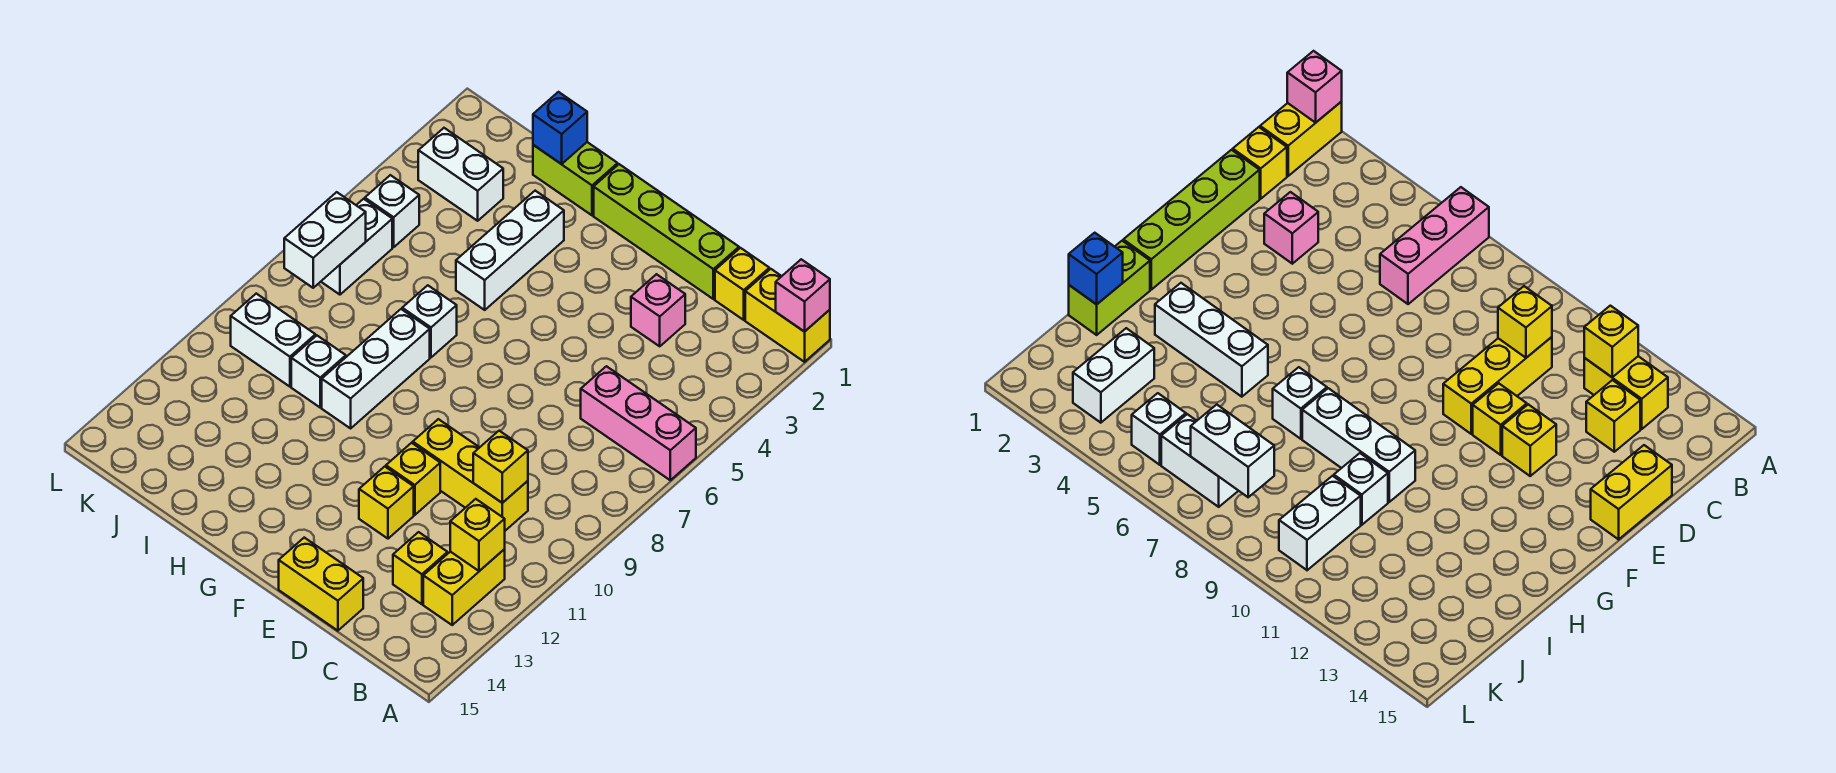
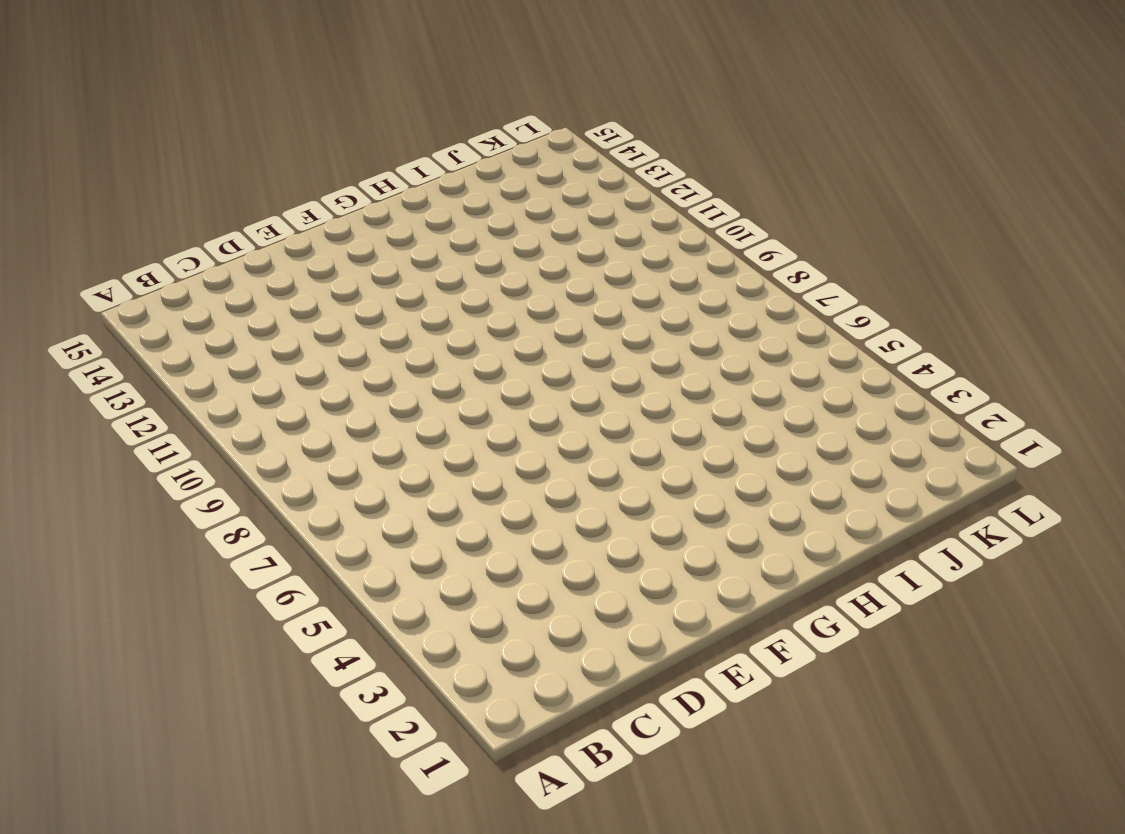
none -> yellow 1x2 brick [745,269,830,362]
none -> pink 1x3 brick [581,366,696,480]
none -> yellow 1x2 brick [423,549,505,625]

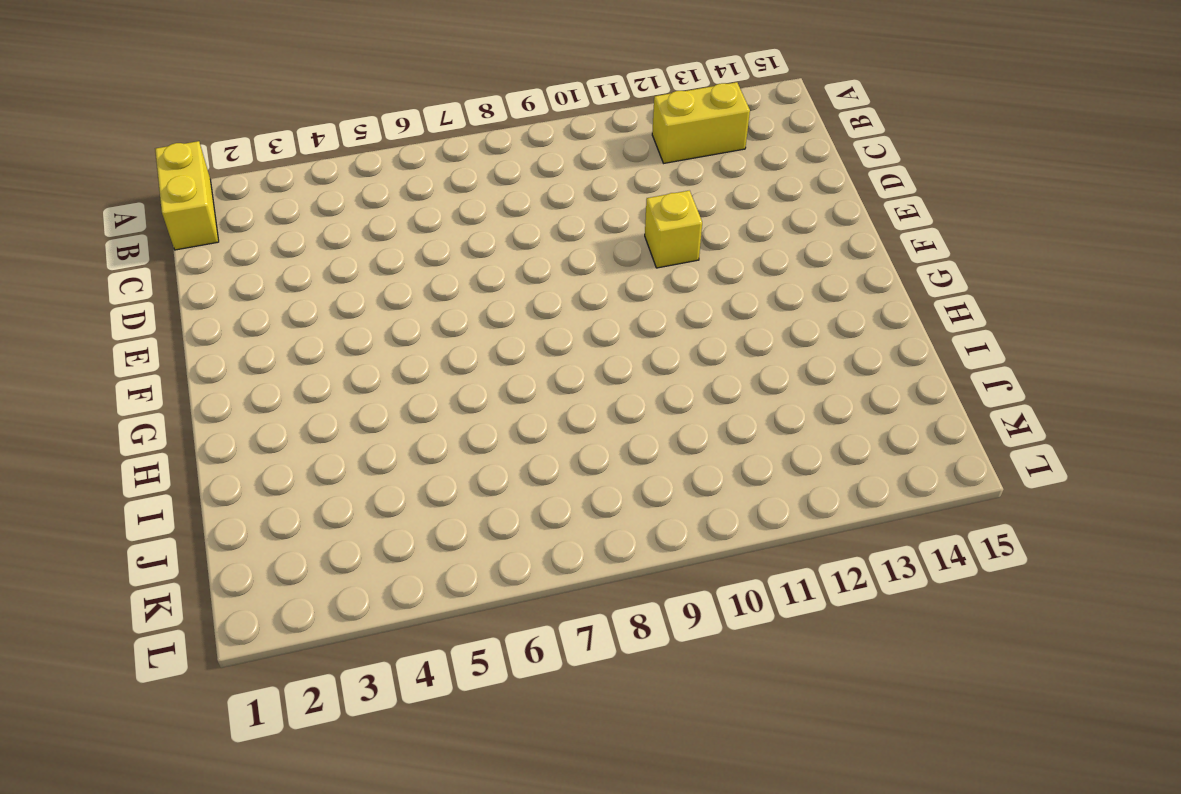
none -> pink 1x3 brick [581,366,696,480]
none -> yellow 1x1 brick [715,248,769,320]
none -> yellow 1x3 brick [413,419,528,531]

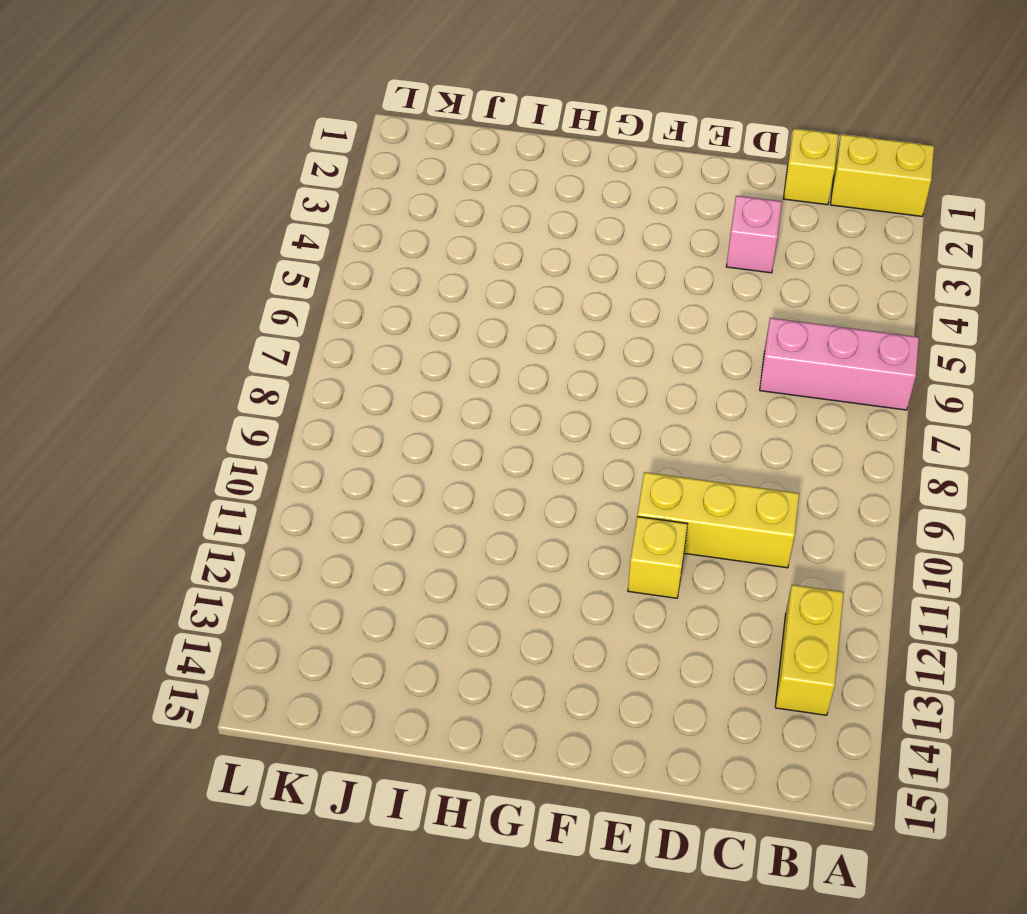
none -> yellow 1x1 brick [393,532,447,604]
none -> lime 1x4 brick [594,164,739,299]
none -> yellow 1x2 brick [279,538,363,631]

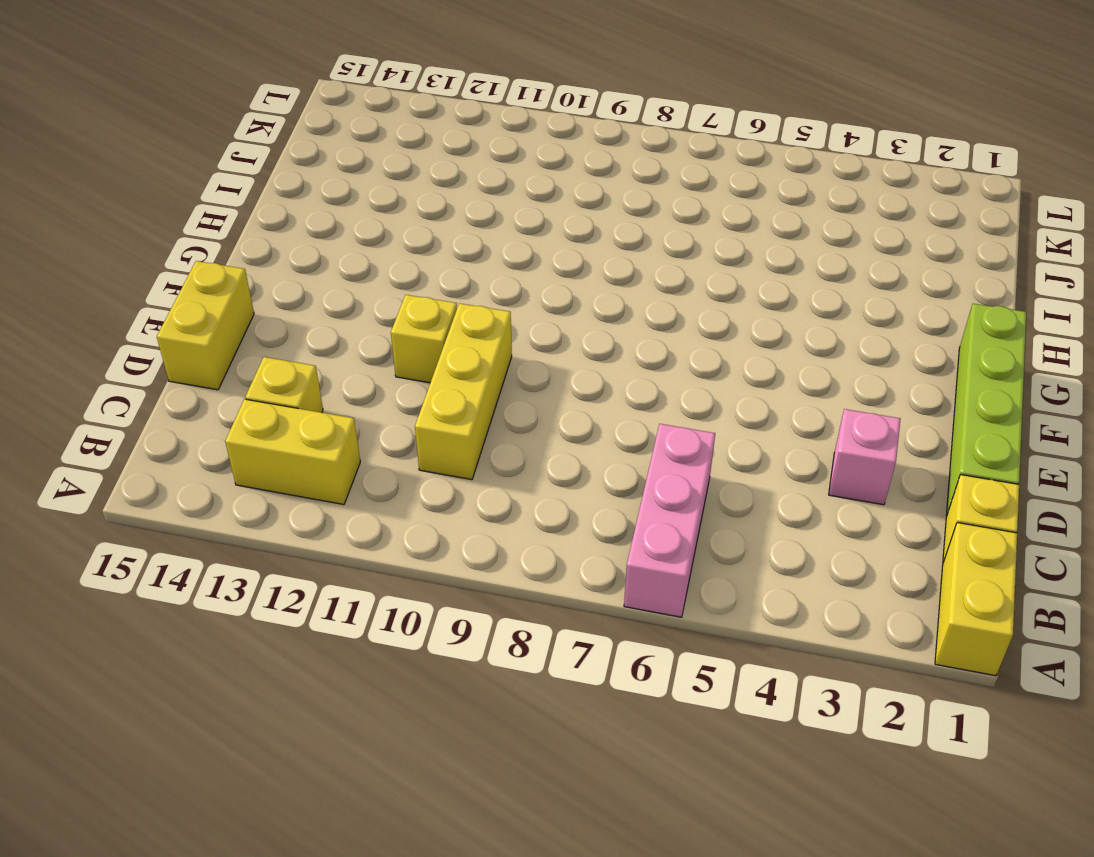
none -> yellow 1x1 brick [359,467,414,539]
none -> lime 1x2 brick [533,142,618,215]
none -> white 1x3 brick [456,191,564,310]

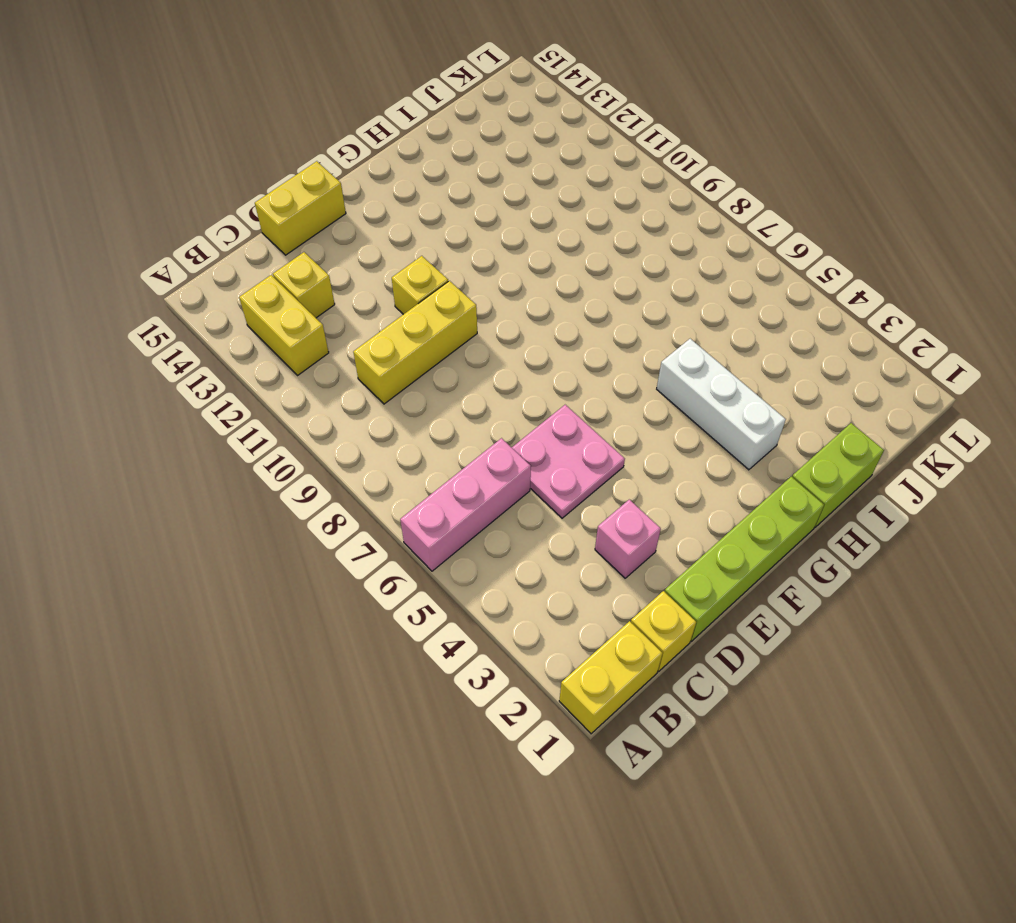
pink 2x2 plate [512,405,625,518] -> none
none -> yellow 1x1 brick [359,467,414,539]
none -> white 1x1 brick [402,285,457,357]
none -> white 1x3 brick [322,309,430,428]

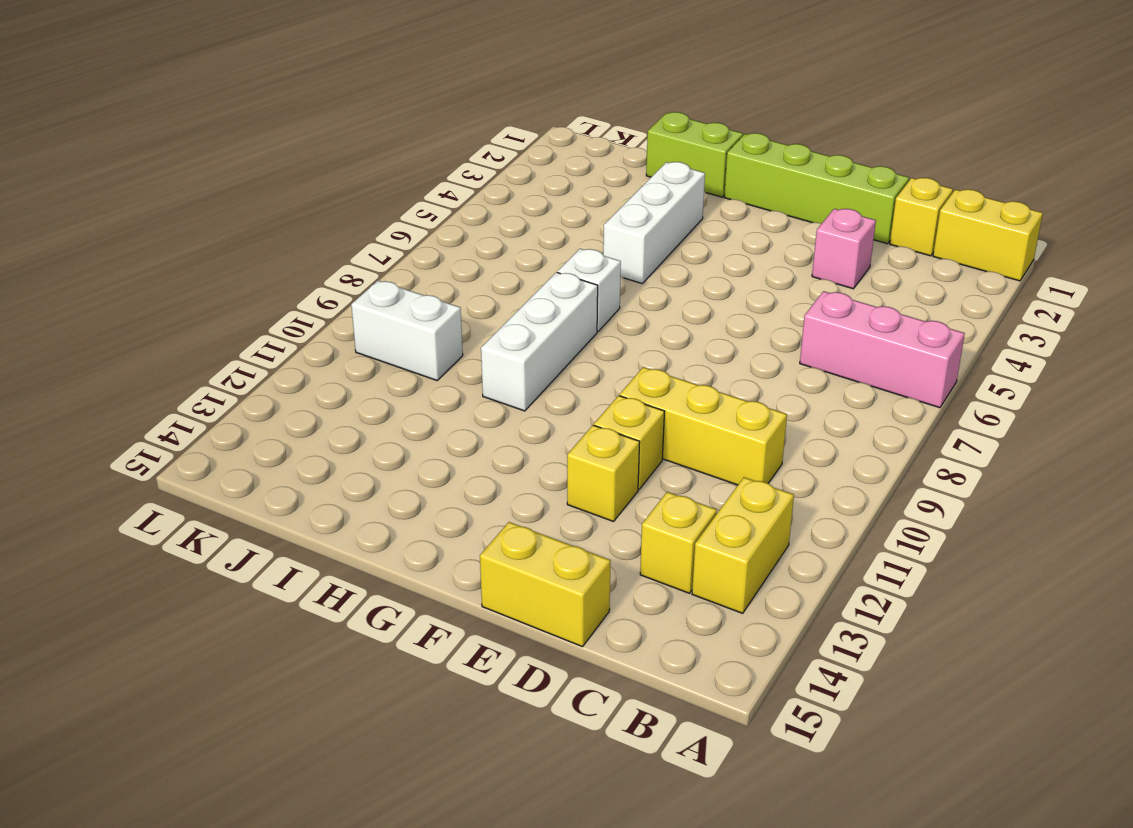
none -> white 1x1 brick [291,336,346,407]
none -> white 1x2 brick [418,128,503,221]
none -> white 1x1 brick [365,175,419,247]

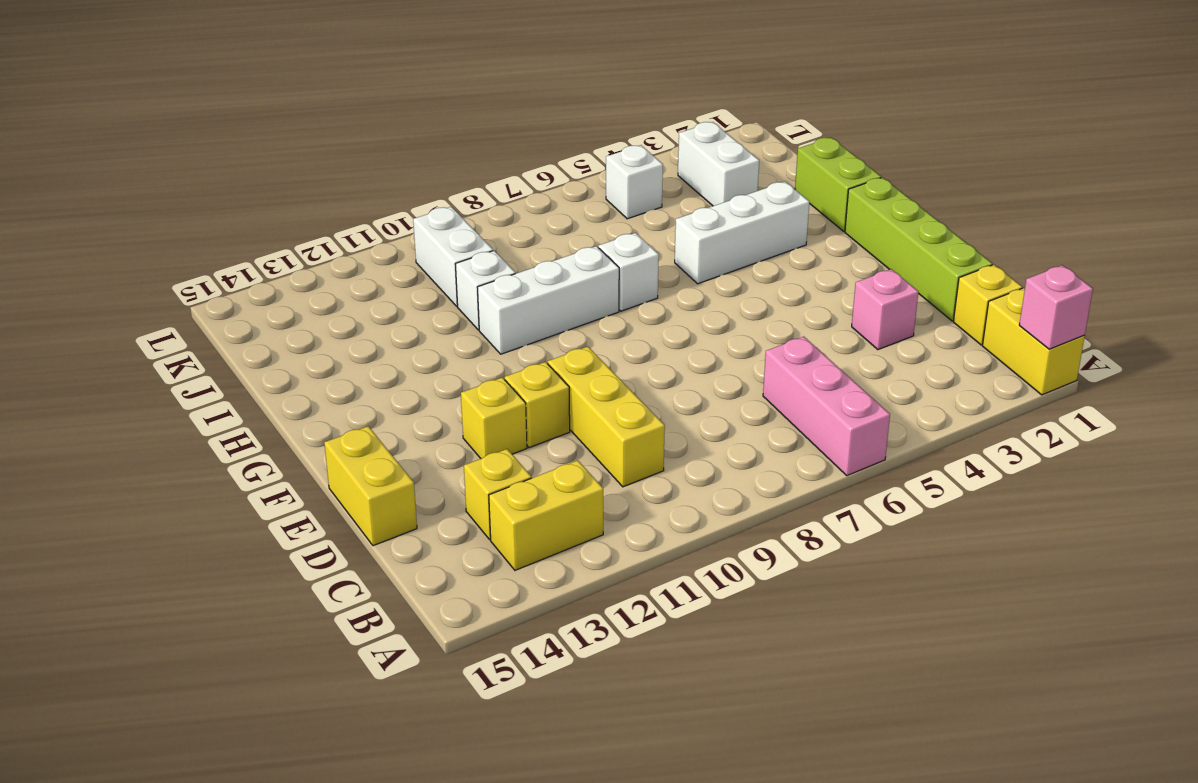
none -> white 1x2 brick [321,199,392,295]
none -> yellow 1x1 brick [450,499,505,571]
none -> yellow 1x1 brick [473,431,528,503]

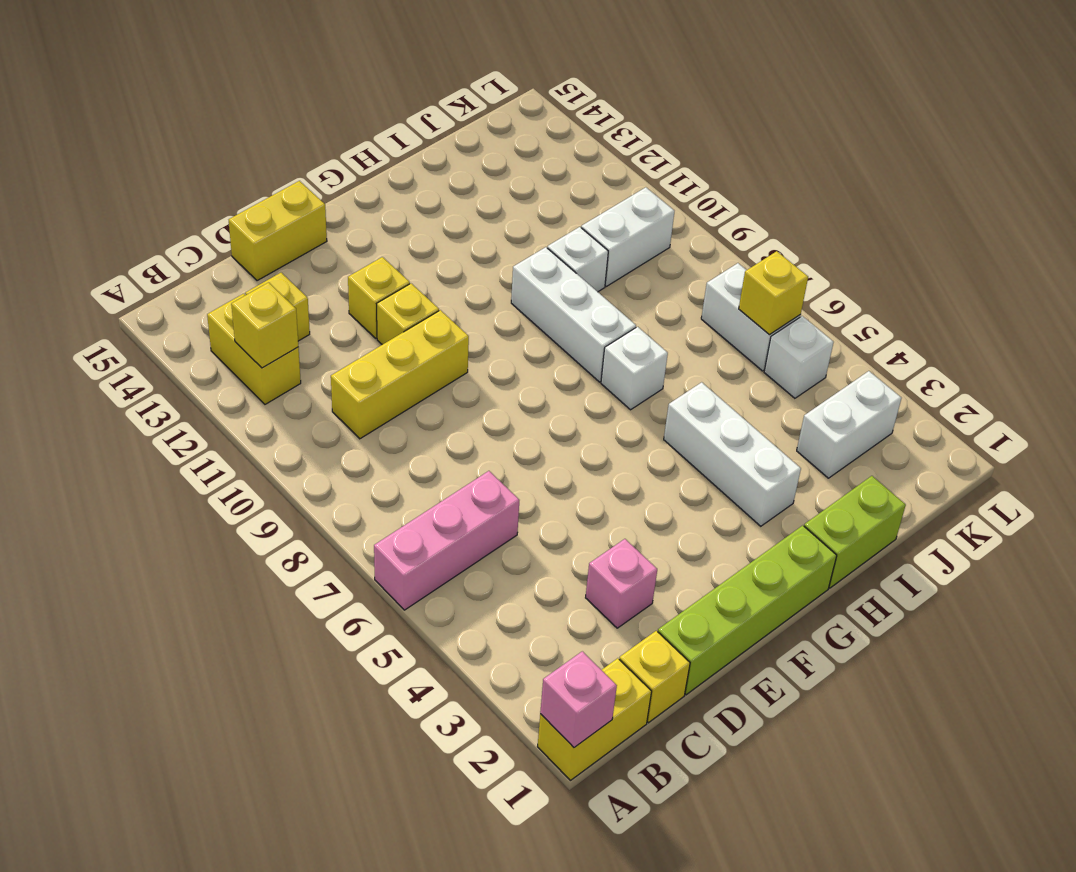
yellow 1x1 brick [739,251,808,335] -> yellow 1x1 brick moved to [473,431,528,503]
none -> blue 1x1 brick [533,92,587,164]
none -> white 1x2 brick [284,192,366,288]

